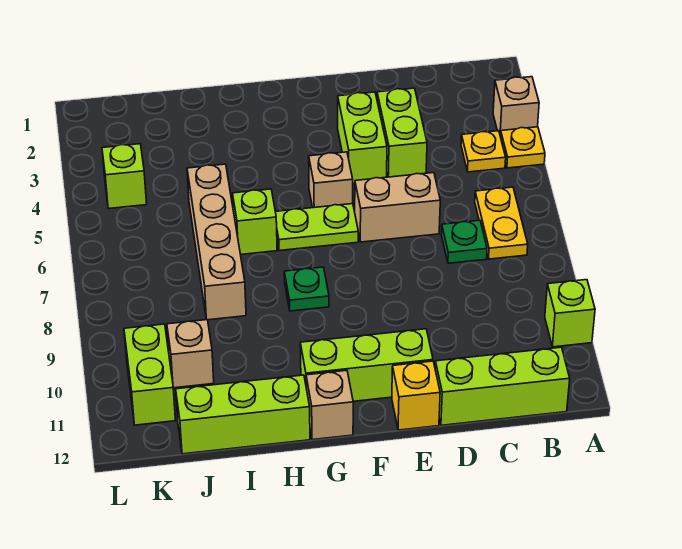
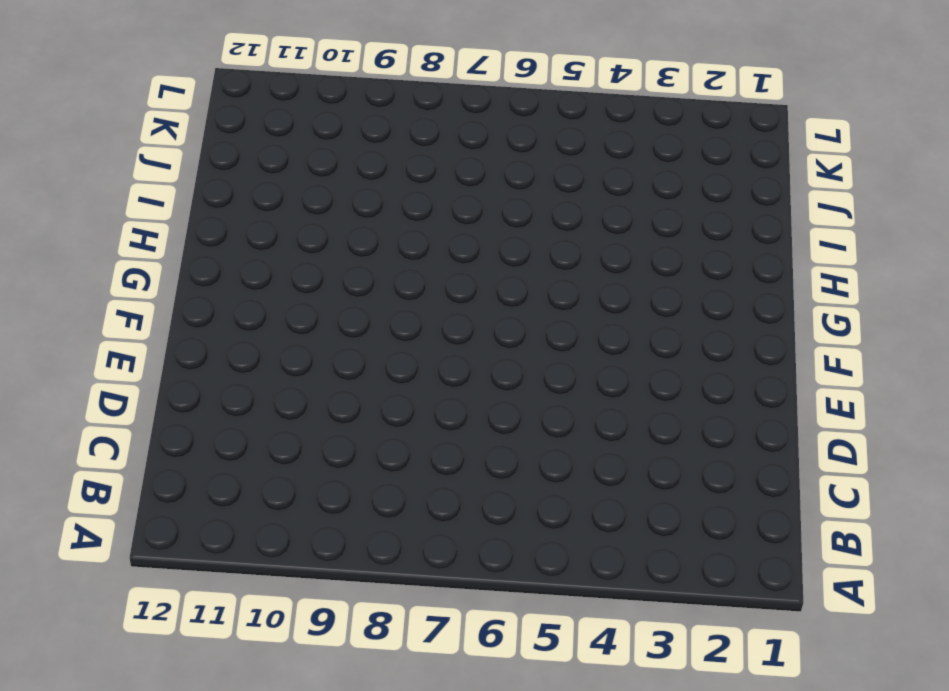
none -> tan 1x1 brick [493,77,539,135]
none -> yellow 1x1 plate [500,127,545,168]
none -> lime 1x1 brick [545,280,595,347]

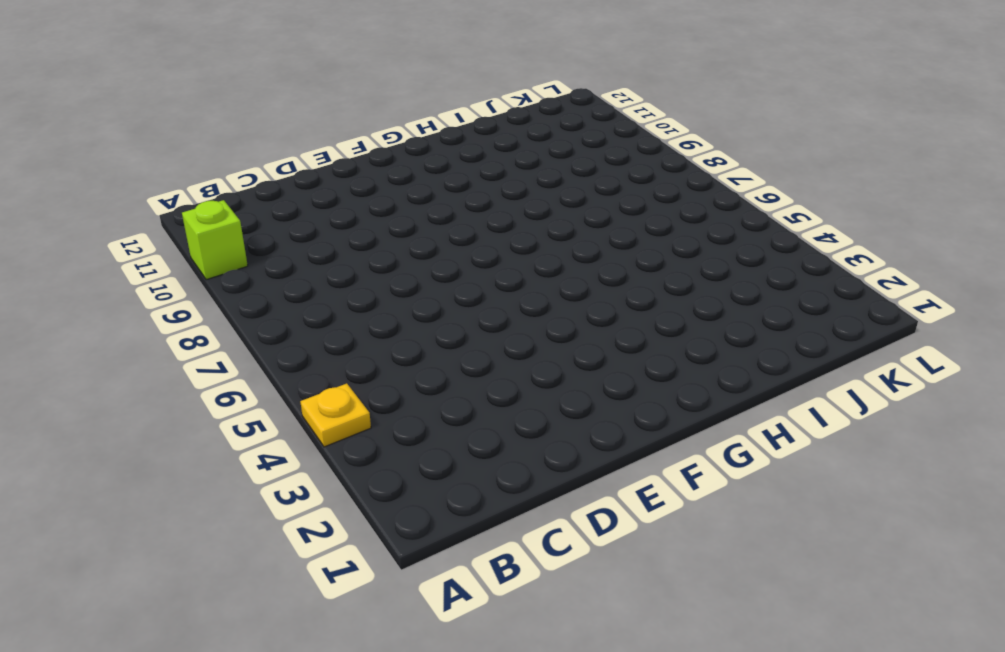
none -> tan 1x1 brick [493,77,539,135]
none -> yellow 1x1 plate [461,131,506,172]
none -> yellow 1x2 plate [475,187,528,259]

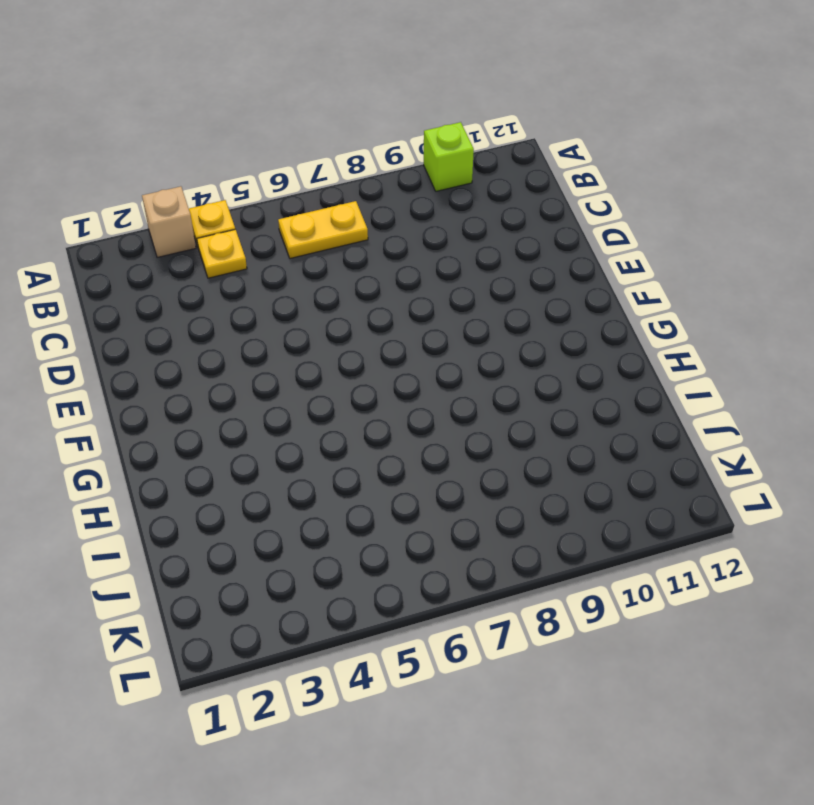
none -> lime 1x3 brick [435,347,570,425]
none -> green 1x1 plate [441,220,487,263]
none -> lime 1x2 brick [377,88,427,177]

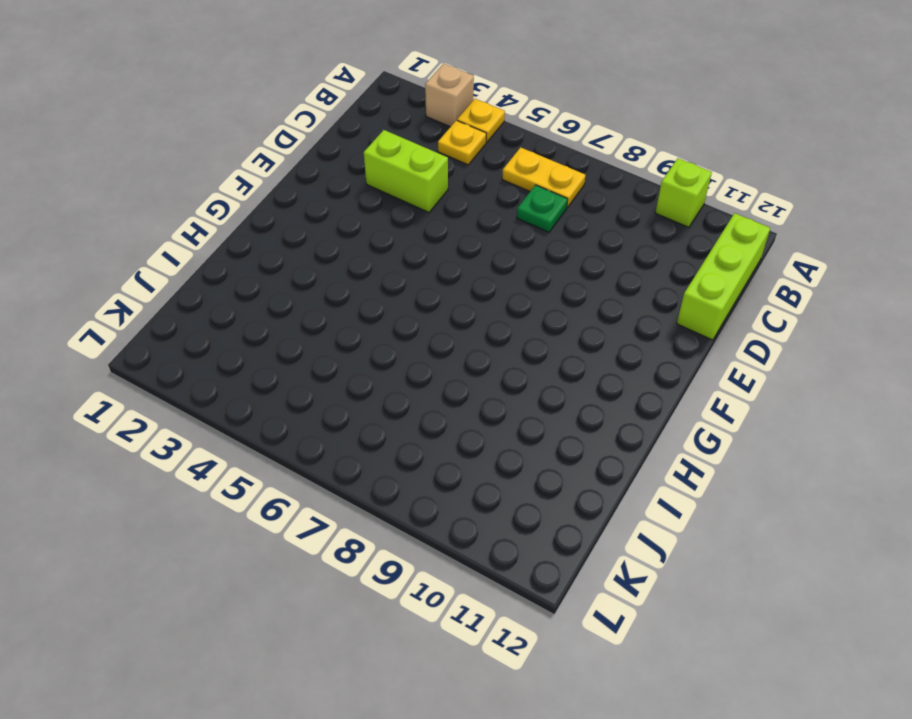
none -> tan 1x2 brick [355,173,440,242]
none -> lime 1x2 brick [338,92,387,184]
none -> lime 1x3 brick [300,329,433,401]

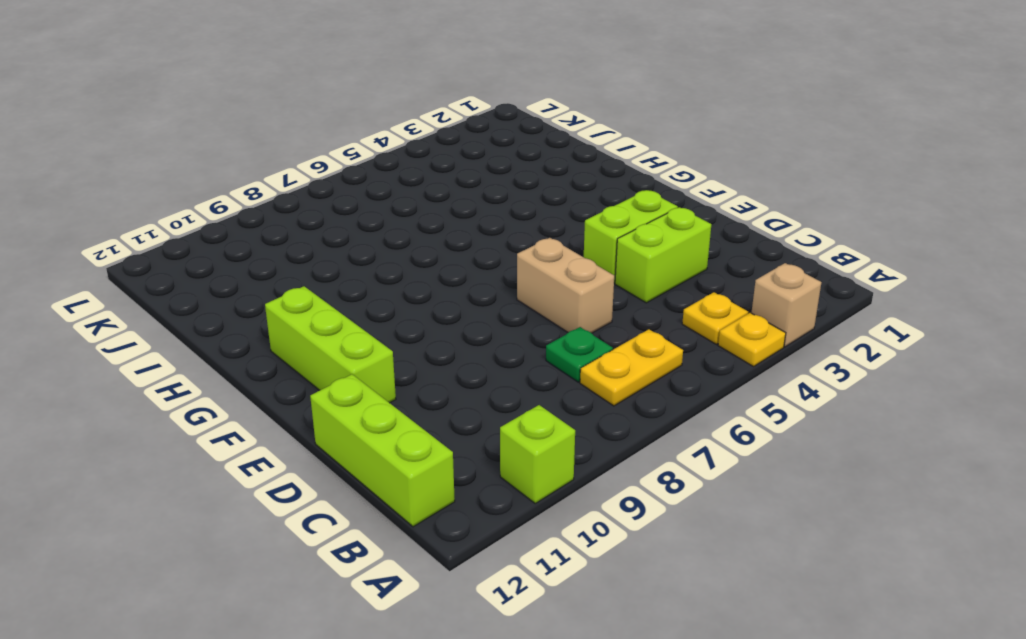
none -> yellow 1x1 brick [392,361,440,430]
none -> tan 1x1 brick [309,152,353,208]
none -> lime 1x2 plate [275,204,358,251]

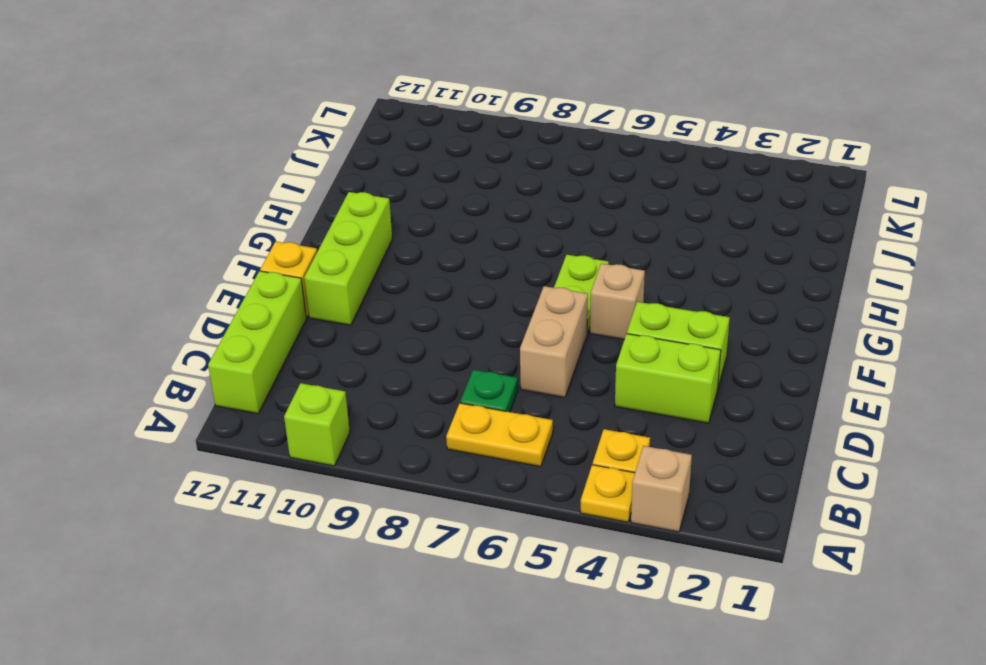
none -> green 1x1 plate [284,267,329,311]
none -> tan 1x1 brick [306,370,353,440]
none -> lime 1x1 brick [233,189,277,255]

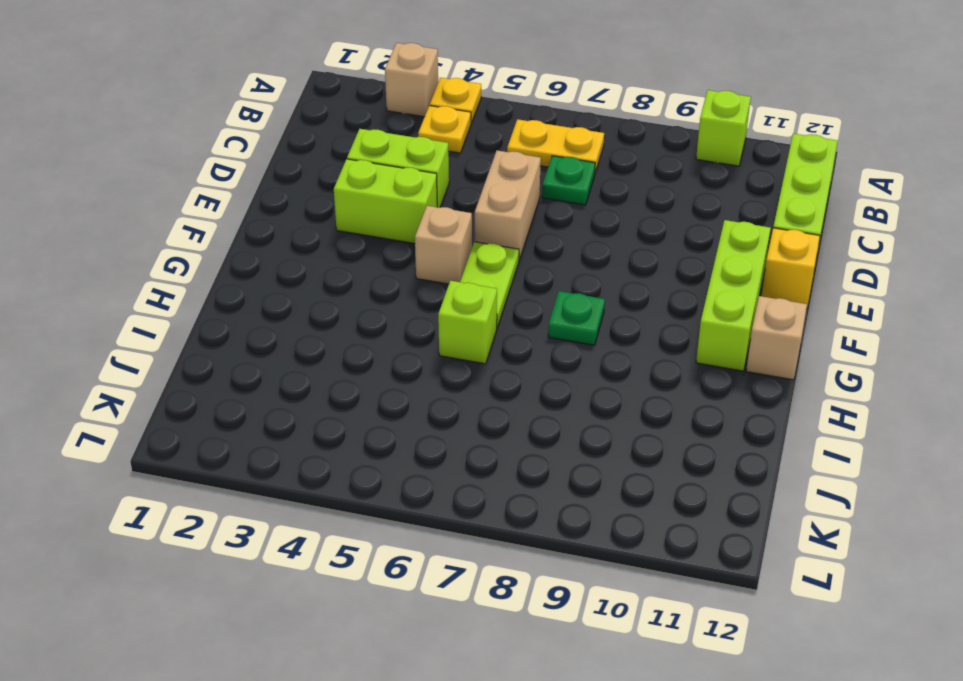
none -> lime 1x3 brick [176,375,310,454]
none -> tan 1x4 brick [187,164,246,320]
none -> tan 1x1 brick [167,320,214,388]

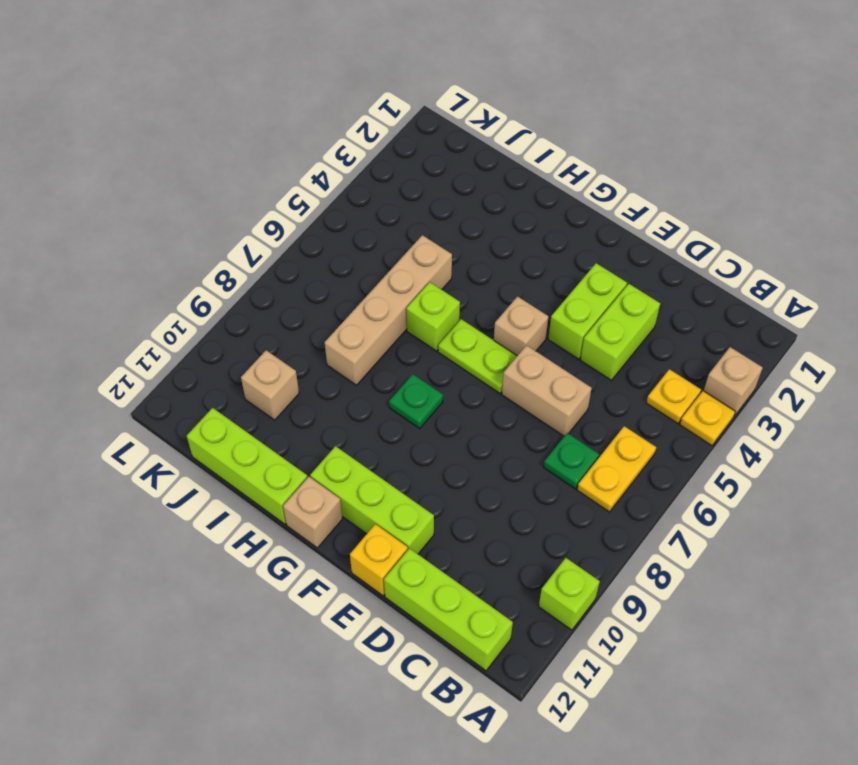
none -> lime 1x1 brick [102,144,147,208]
none -> lime 1x2 brick [124,324,176,425]

